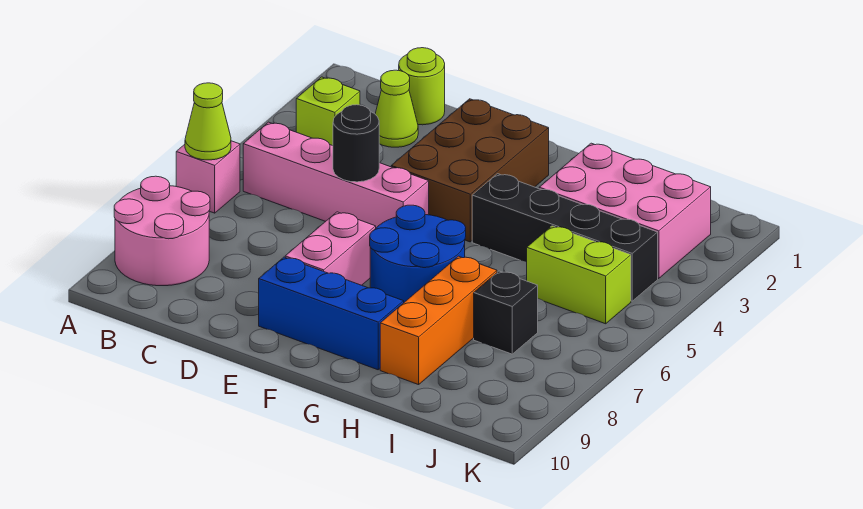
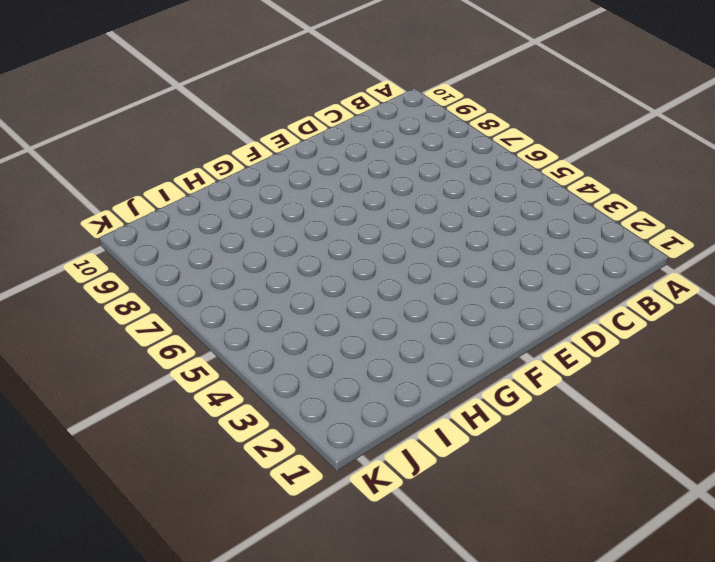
none -> pink 1x1 brick [176,141,240,213]
none -> pink 2x2 round brick [114,176,210,286]
none -> lime 1x1 brick [296,77,360,146]

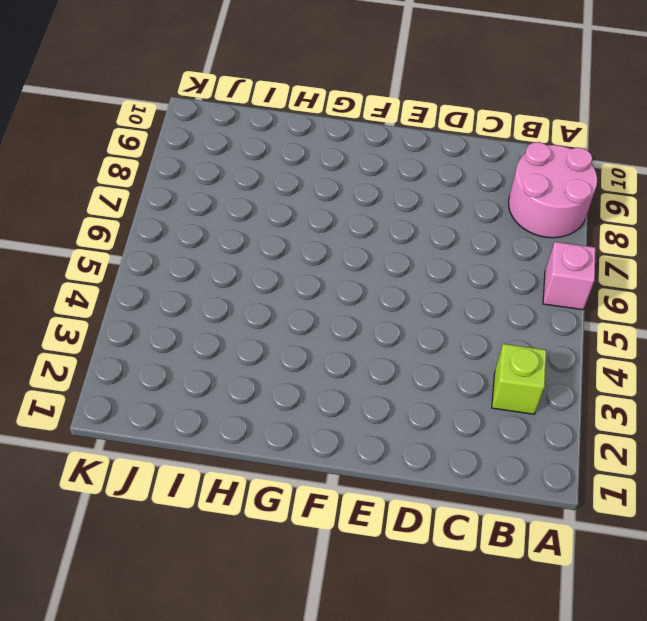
none -> pink 1x4 brick [243,122,429,228]
none -> lime 1x1 round brick [399,48,445,125]
none -> lime 1x1 cone [375,70,418,147]

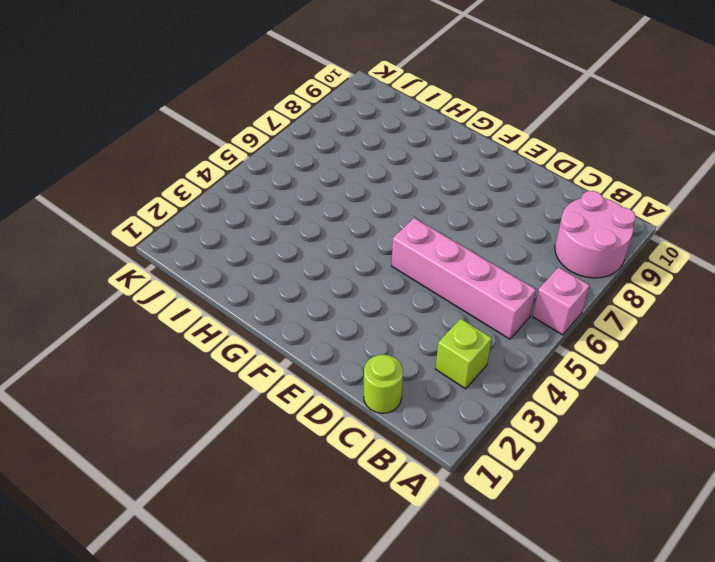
none -> lime 1x1 cone [375,70,418,147]
none -> brown 2x3 brick [391,99,549,242]
none -> pink 1x2 brick [285,212,376,285]

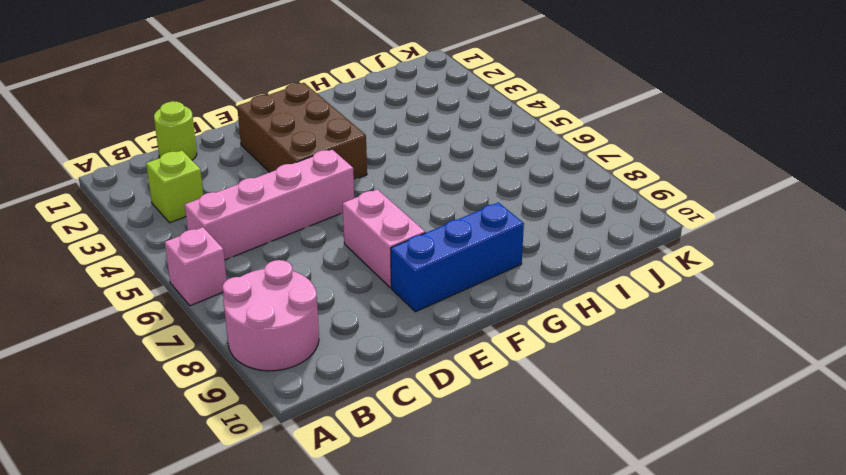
none -> lime 1x1 cone [375,70,418,147]
none -> blue 2x2 round brick [370,205,466,302]
none -> black 1x4 brick [472,174,658,301]

